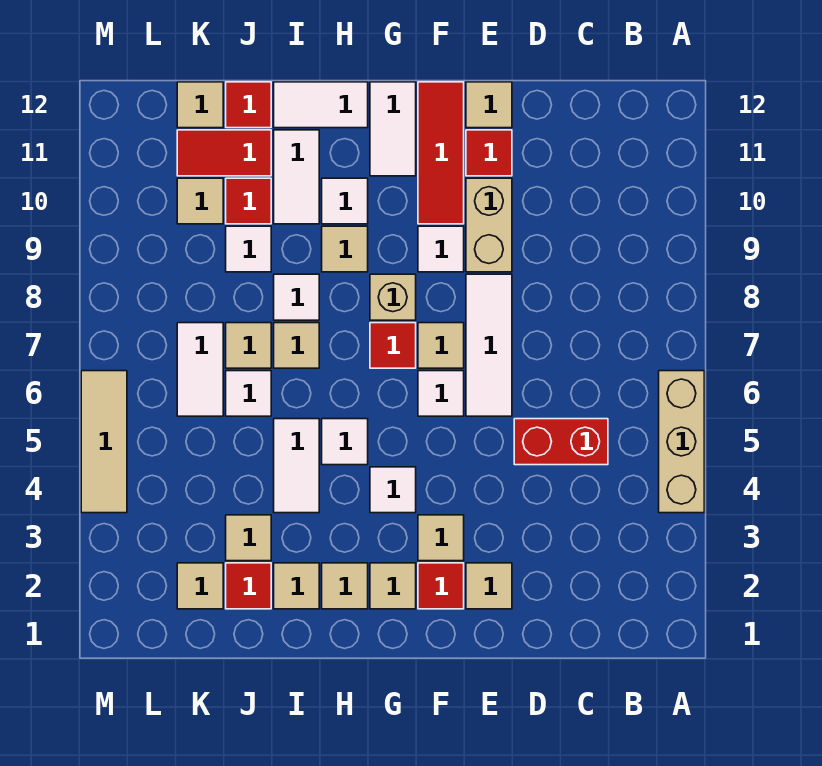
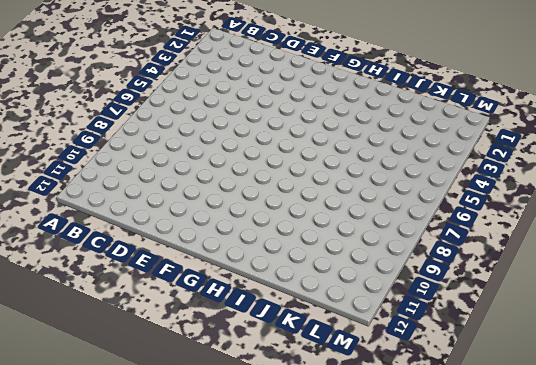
none -> tan 1x3 brick [659,371,704,513]
none -> red 1x2 brick [514,419,608,465]
none -> tan 1x1 tile [466,563,512,609]
none -> white 1x3 tile [466,274,512,416]

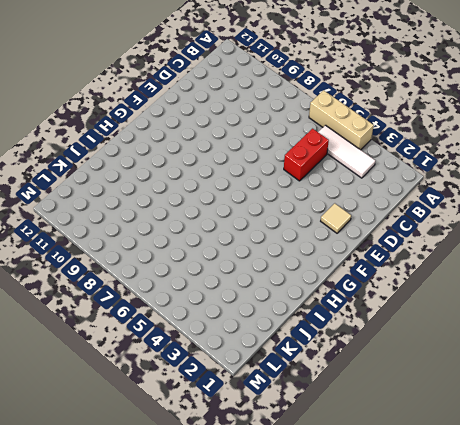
white 1x3 tile [318,125,375,178] -> white 1x3 tile moved to [466,274,512,416]
none -> tan 1x2 brick [466,178,512,272]
none -> red 1x1 tile [466,130,512,176]
none -> tan 1x1 tile [466,82,512,128]
none -> red 1x1 tile [418,563,464,609]

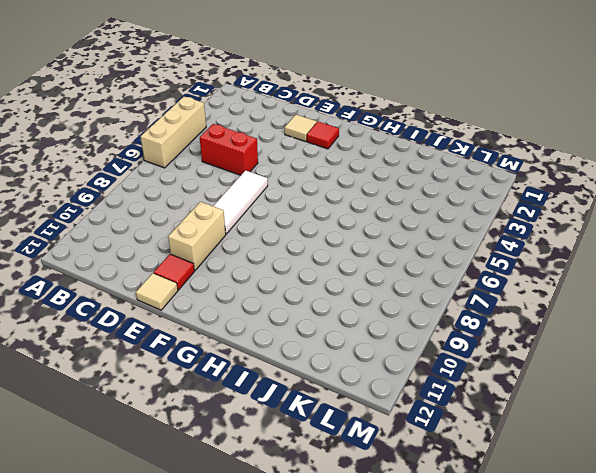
none -> tan 1x1 tile [418,515,464,561]
none -> white 1x1 tile [418,371,464,416]
none -> tan 1x1 tile [418,323,464,368]
none -> white 1x1 tile [418,226,464,272]

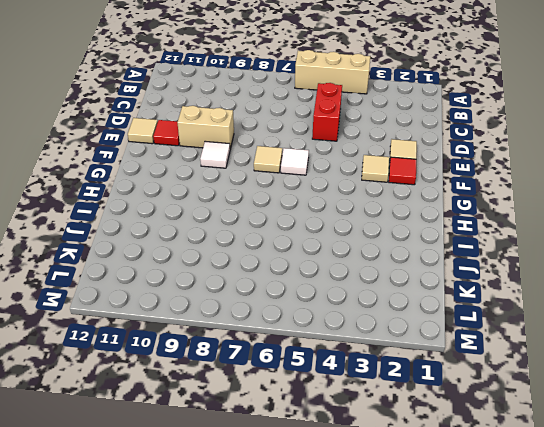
none -> white 1x3 tile [466,274,512,416]
none -> red 1x3 tile [418,82,464,224]
none -> tan 1x1 tile [370,563,416,609]
none -> white 1x1 tile [370,467,416,513]

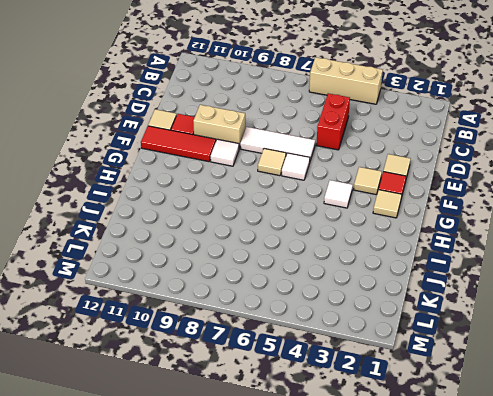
none -> red 1x1 tile [370,323,416,368]
none -> tan 1x1 brick [370,274,416,320]
none -> white 1x2 tile [370,82,416,176]
none -> tan 1x1 tile [322,563,368,609]

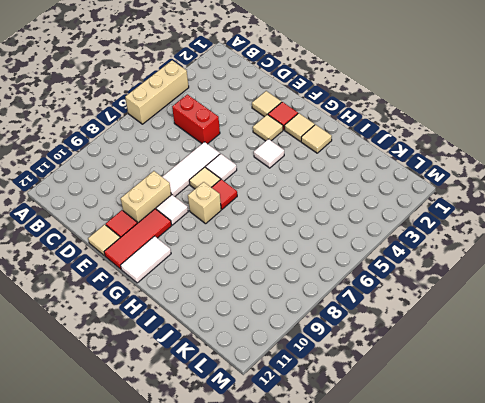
none -> white 1x1 tile [322,419,368,465]
none -> tan 1x1 tile [322,226,368,272]
none -> white 1x1 tile [322,178,368,224]
none -> white 1x2 tile [274,82,368,128]

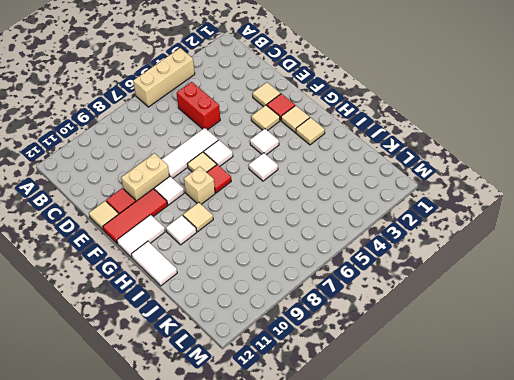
none -> tan 1x1 tile [274,563,319,609]
none -> white 1x2 tile [274,419,319,513]
none -> tan 1x1 tile [274,323,319,368]
none -> white 1x1 tile [274,274,319,320]

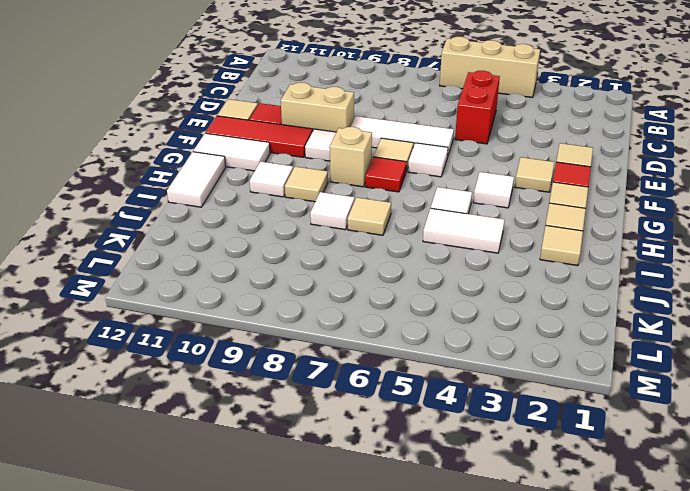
none -> white 1x2 tile [274,130,319,224]
none -> red 1x1 tile [226,563,271,609]
none -> tan 1x1 tile [226,515,271,561]
none -> white 1x1 tile [226,371,271,416]

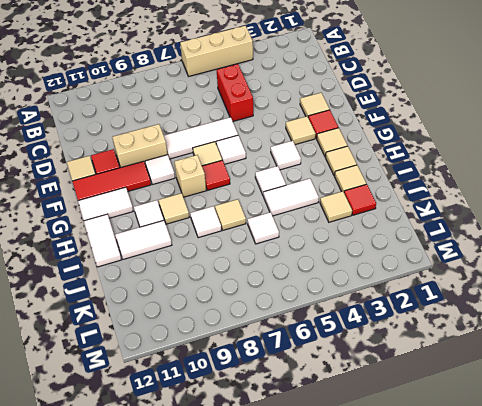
none -> tan 1x1 tile [226,323,271,368]
none -> white 1x1 tile [226,226,271,272]
none -> red 1x1 tile [226,178,271,224]
none -> red 1x2 tile [177,130,271,176]

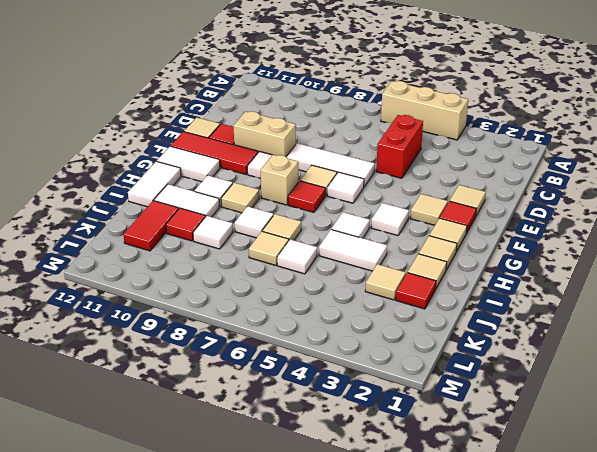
none -> red 1x1 tile [226,82,271,128]
none -> tan 1x1 tile [177,563,223,609]
none -> white 1x2 tile [177,323,223,416]
none -> tan 1x1 tile [177,178,223,224]

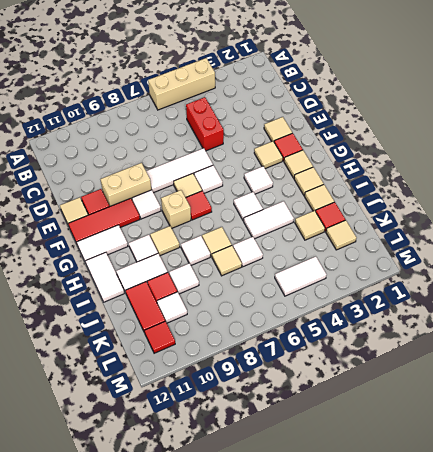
white 1x1 tile [157,292,187,323] -> tan 1x1 tile [177,178,223,224]
white 1x2 tile [275,257,326,296] -> white 1x2 tile moved to [177,323,223,416]
red 1x1 tile [144,321,175,353] -> red 1x1 tile moved to [226,82,271,128]
none -> tan 1x1 tile [177,82,223,128]
none -> tan 1x3 tile [81,371,127,513]

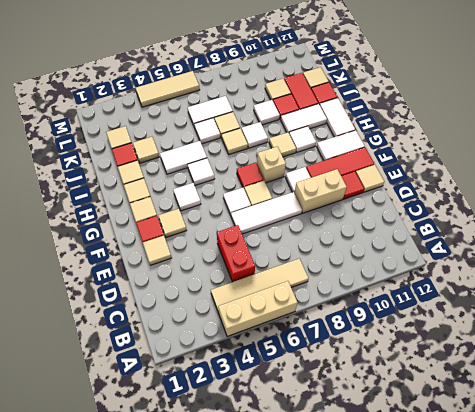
tan 1x4 tile [211,258,309,313] -> none

